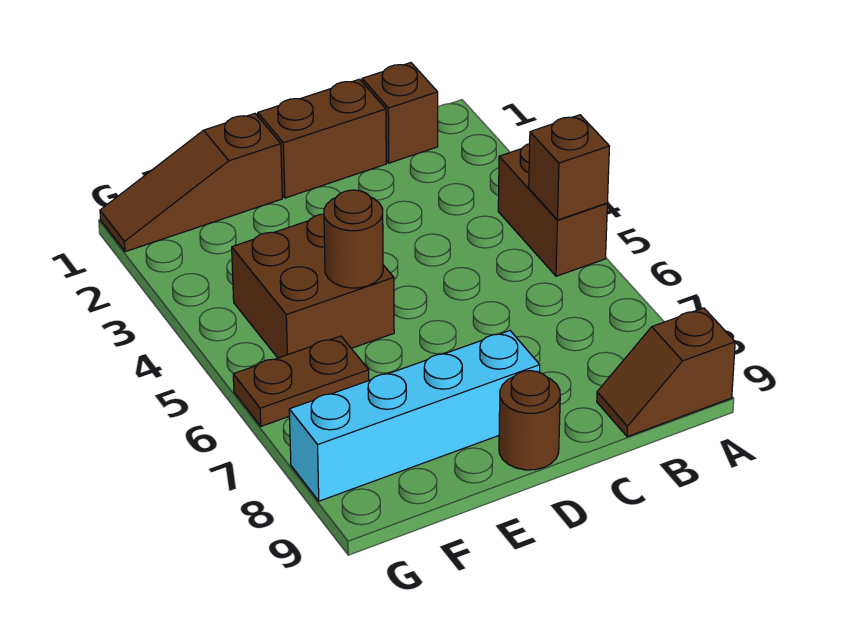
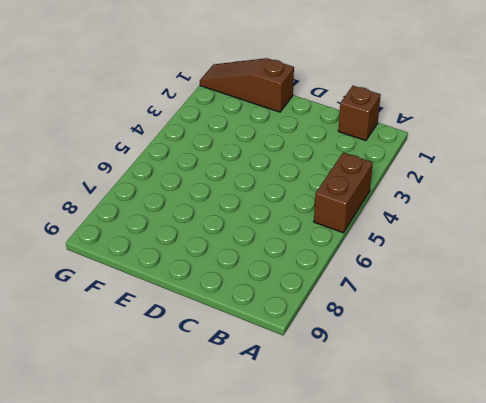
none -> brown 1x2 slope [597,308,735,437]
none -> brown 1x2 brick [258,79,386,198]

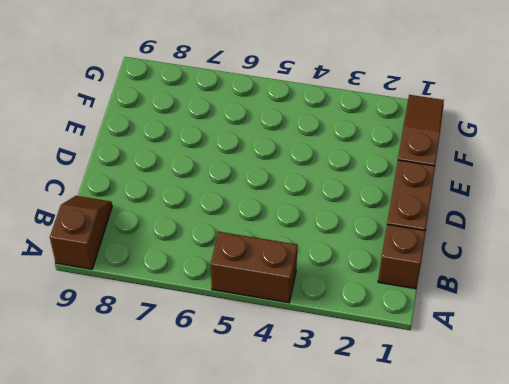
none -> cyan 1x4 brick [289,331,540,501]
none -> brown 1x1 round brick [499,371,560,470]

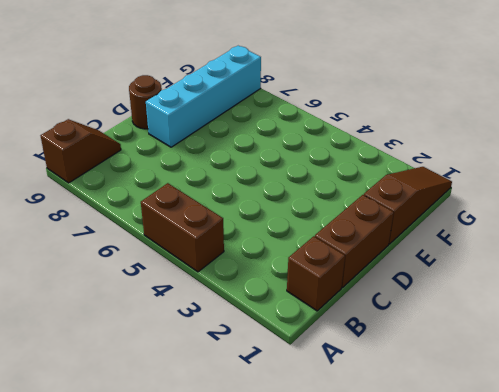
none -> brown 2x2 brick [232,214,394,358]
none -> brown 1x2 plate [233,336,369,426]

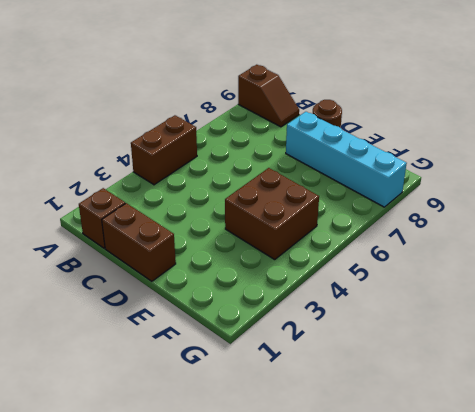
none -> brown 1x3 slope [100,114,282,252]
none -> brown 1x2 plate [233,336,369,426]

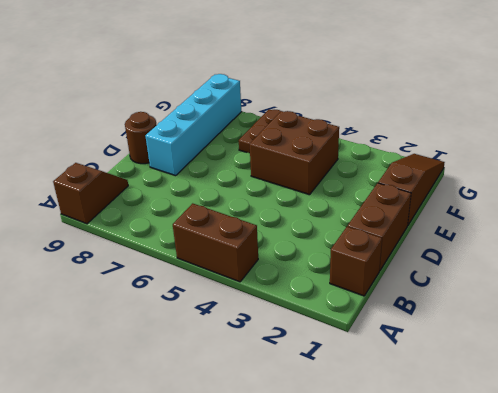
none -> brown 1x1 brick [529,115,609,220]
none -> brown 1x1 round brick [324,190,383,288]

